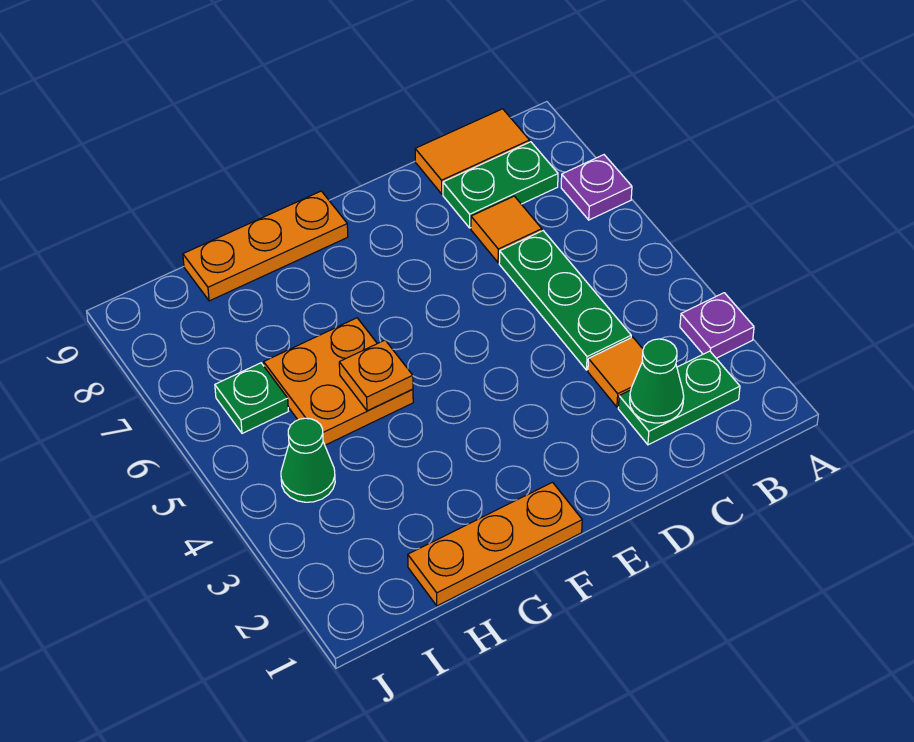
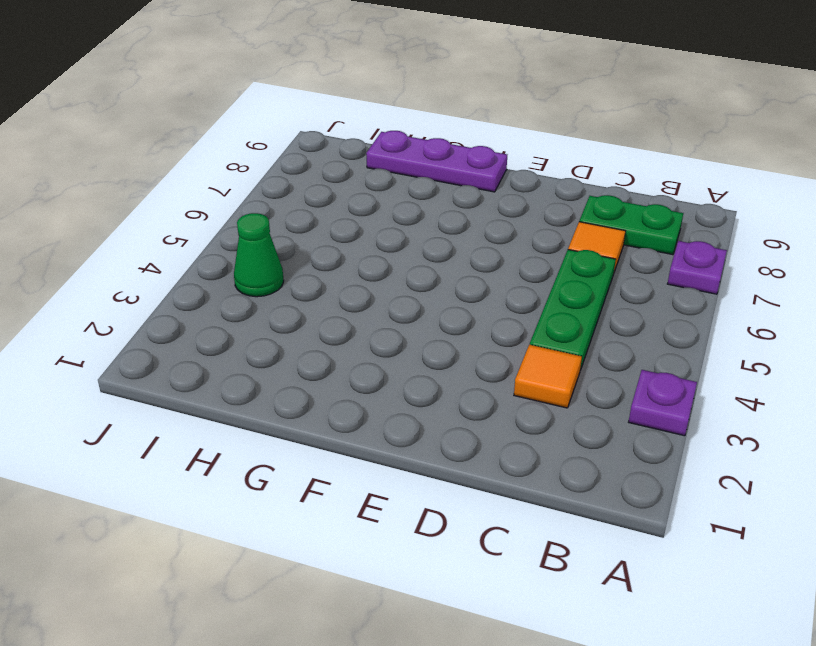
purple 1x3 plate [366,131,507,192] -> orange 1x3 plate [183,191,348,301]
none -> green 1x2 plate [618,351,740,445]
none -> orange 1x2 tile [415,109,530,194]
none -> orange 1x3 plate [408,482,582,606]

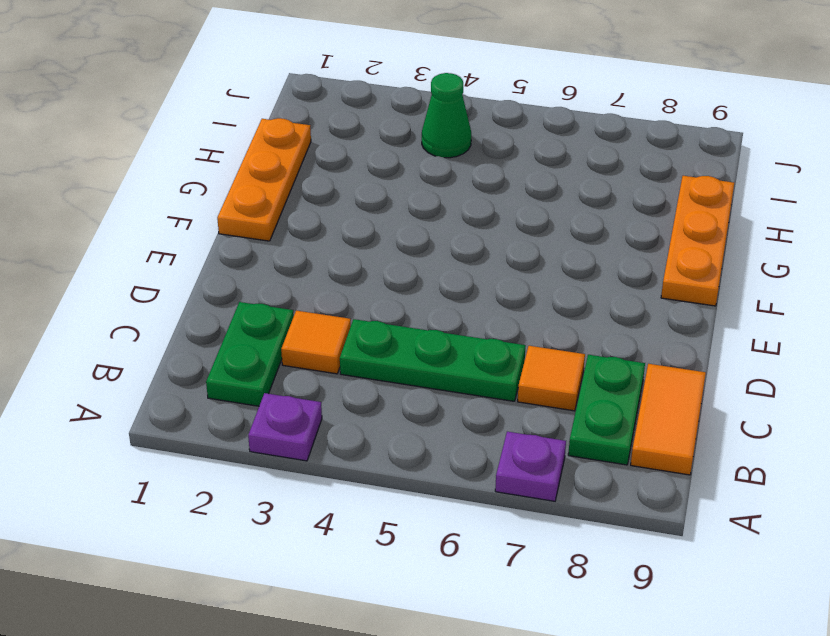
none -> orange 2x2 plate [264,318,413,445]
none -> green 1x1 plate [215,363,288,434]
none -> green 1x1 cone [630,339,684,423]

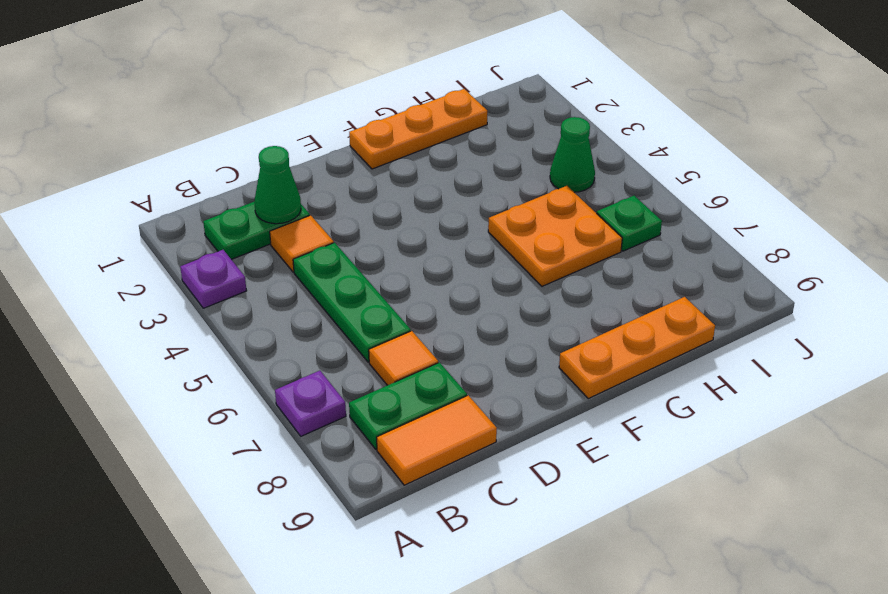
none -> orange 1x1 plate [339,340,413,411]

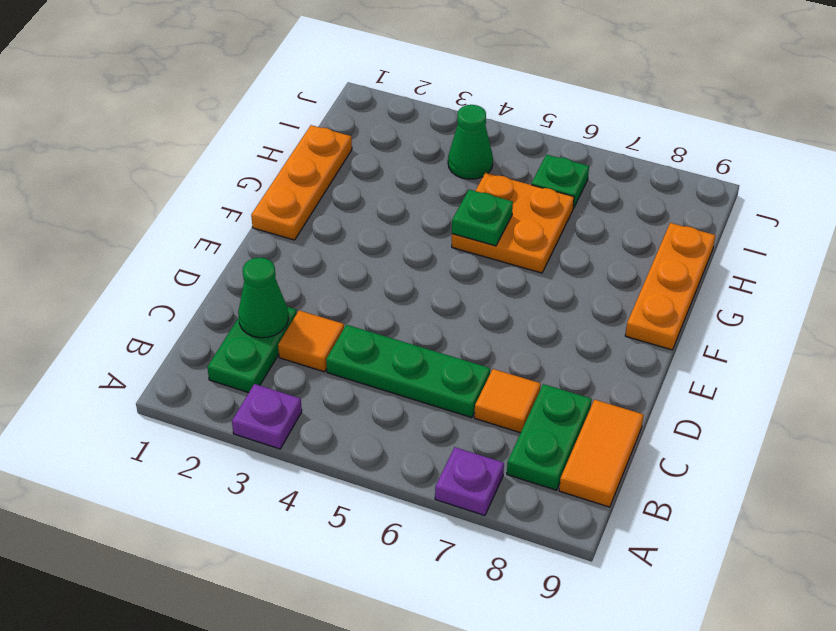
green 1x1 plate [452,189,513,246] -> orange 1x1 plate [339,340,413,411]

